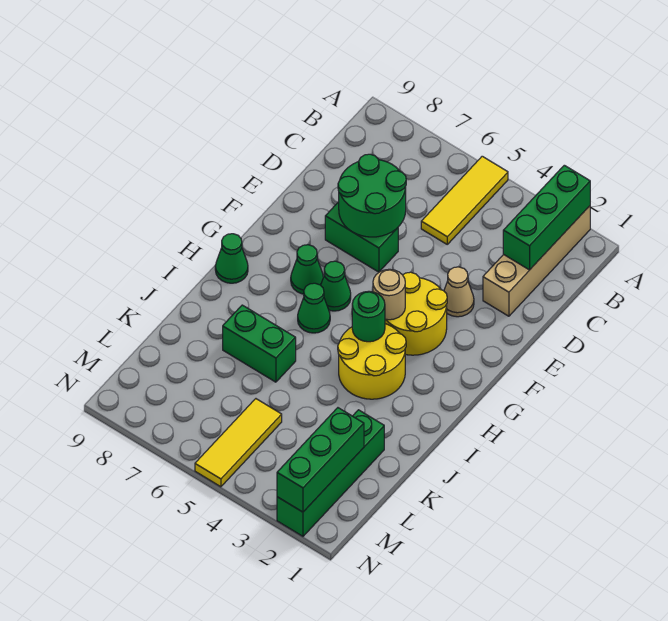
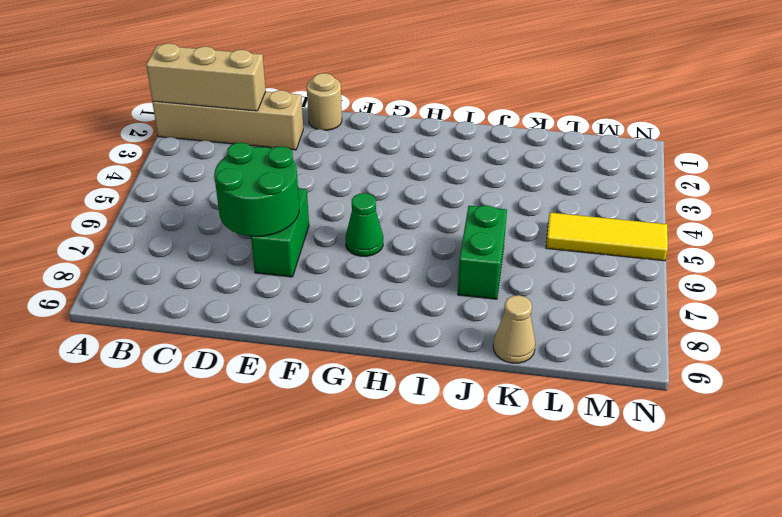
tan 1x3 brick [146,43,266,111] -> green 1x3 brick [503,165,590,270]
tan 1x1 round brick [307,73,342,130] -> tan 1x1 round brick moved to [373,269,405,320]
tan 1x1 cone [493,295,535,363] -> tan 1x1 cone moved to [444,267,474,317]
none -> yellow 1x3 tile [421,156,508,244]
none -> yellow 2x2 round brick [385,272,447,355]
none -> green 1x1 cone [291,245,323,294]

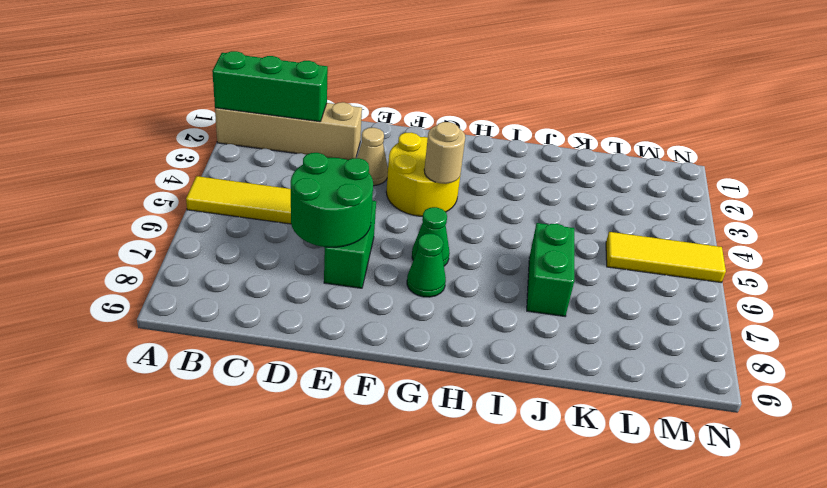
none -> yellow 2x2 round brick [338,324,406,399]
none -> green 1x1 cone [298,283,330,333]
none -> green 1x1 cone [215,234,248,283]

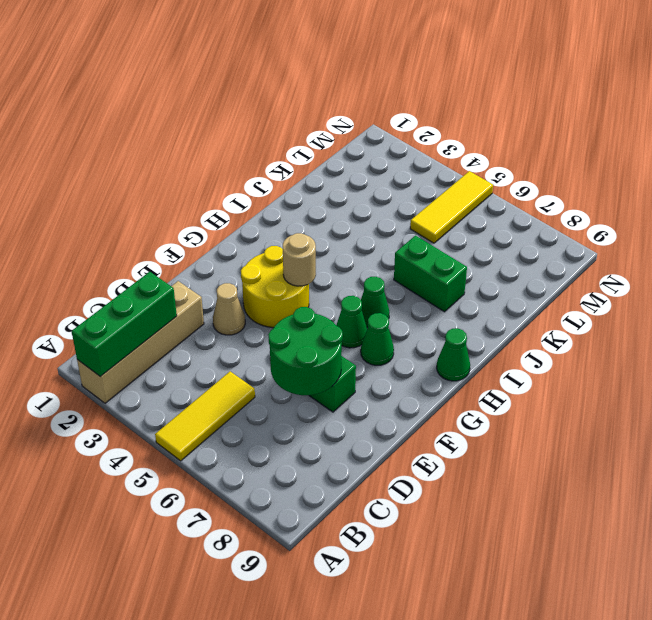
none -> yellow 2x2 round brick [338,324,406,399]
none -> green 1x4 brick [277,410,384,536]
none -> green 1x1 round brick [352,291,385,342]

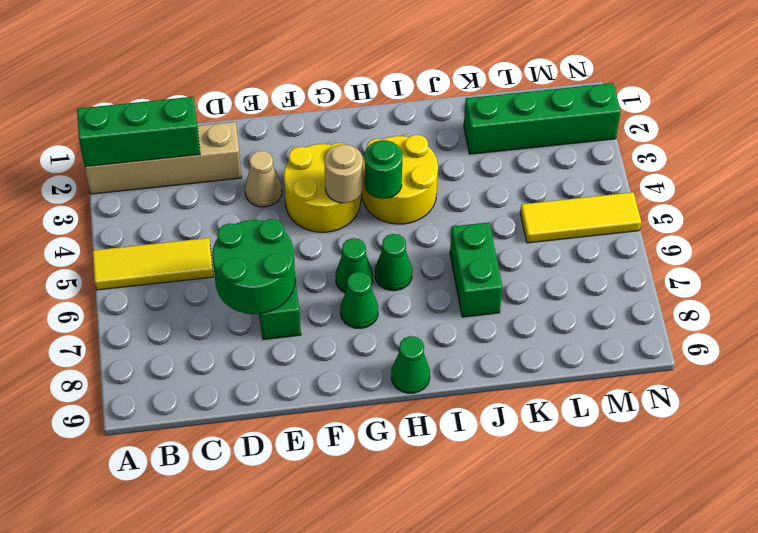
none -> green 1x3 brick [277,408,364,512]

